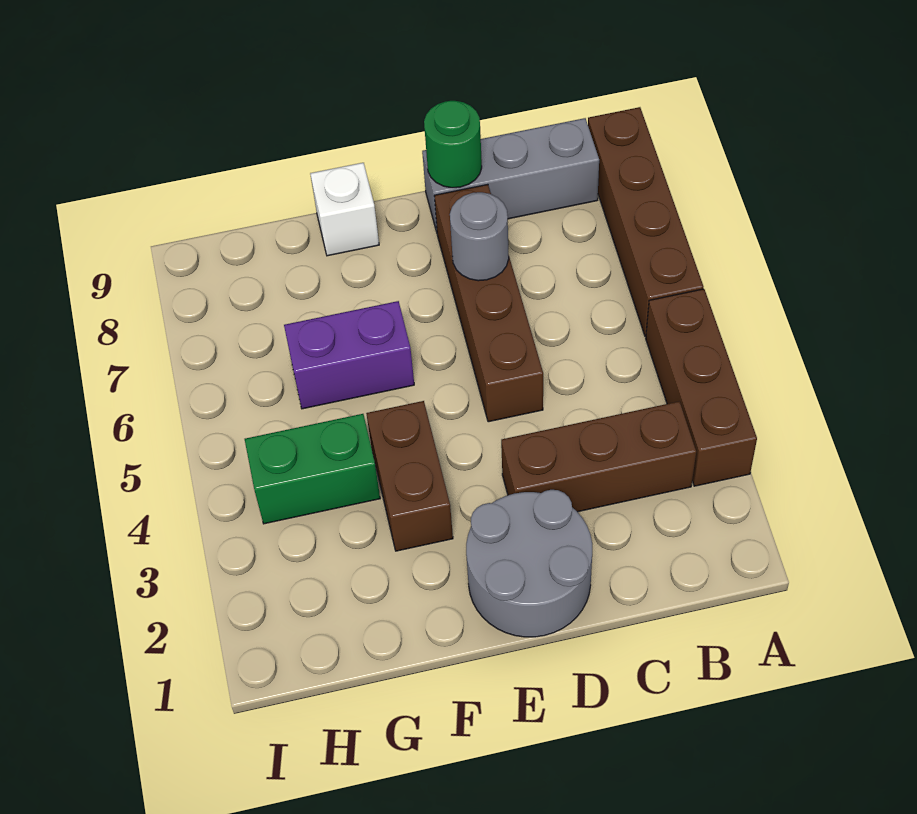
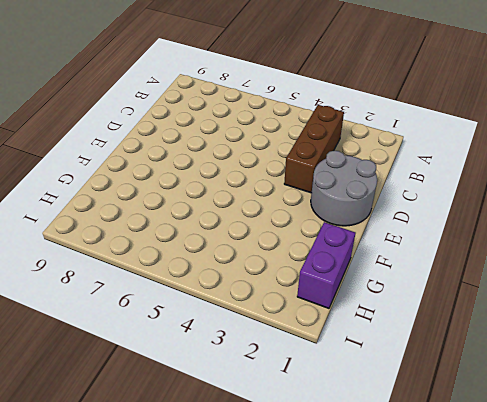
purple 1x2 brick [297,222,355,308] -> purple 1x2 brick moved to [284,301,414,409]
none -> brown 1x3 brick [646,289,757,486]
none -> brown 1x4 brick [588,107,703,337]
none -> grey 1x3 brick [422,118,599,232]

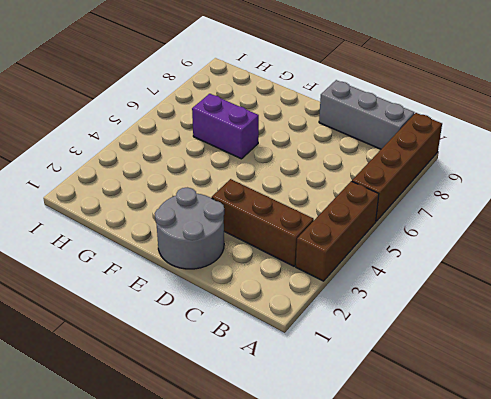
none -> brown 1x4 brick [434,184,543,422]
none -> brown 1x2 brick [366,401,453,551]
none -> white 1x1 brick [310,163,379,256]

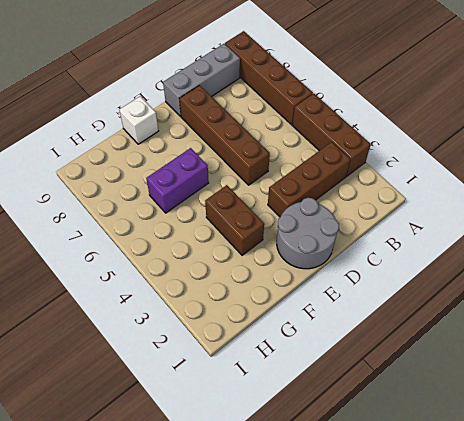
none -> green 1x2 brick [245,414,380,524]
none -> grey 1x1 round brick [450,192,509,281]
none -> green 1x1 round brick [424,101,482,188]

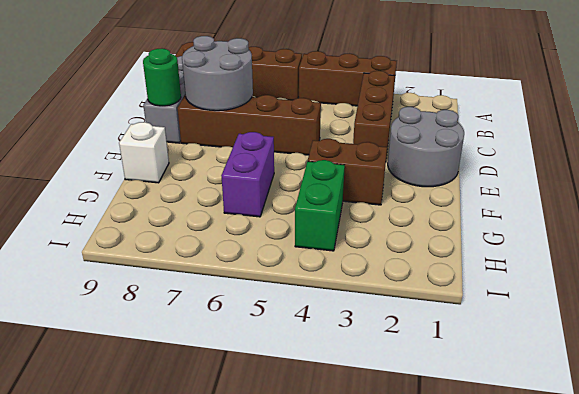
grey 2x2 round brick [182,36,253,111] -> grey 1x1 round brick [450,192,509,281]

